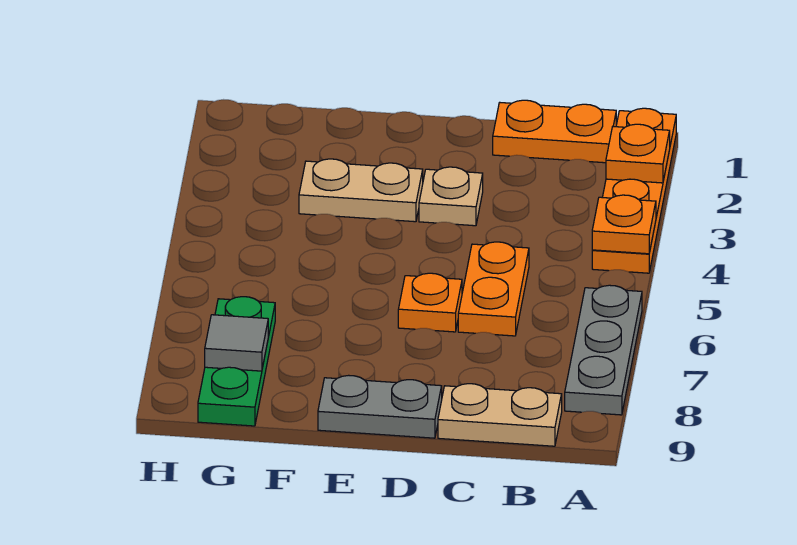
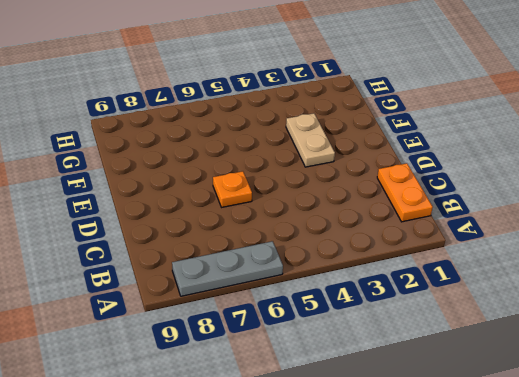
none -> orange 1x4 plate [592,108,676,273]
none -> tan 1x2 plate [438,384,562,446]
none -> orange 1x2 plate [458,242,529,336]

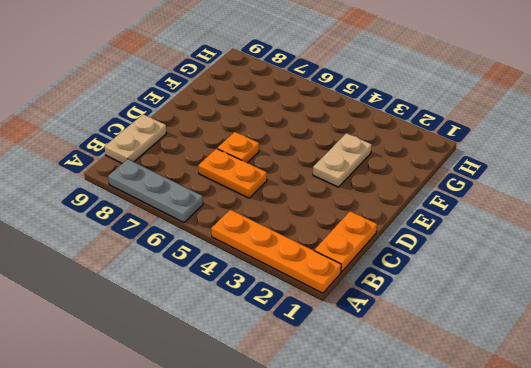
none -> tan 1x1 plate [419,167,483,226]
none -> grey 1x2 plate [318,375,442,438]
none -> green 1x3 plate [198,297,275,426]

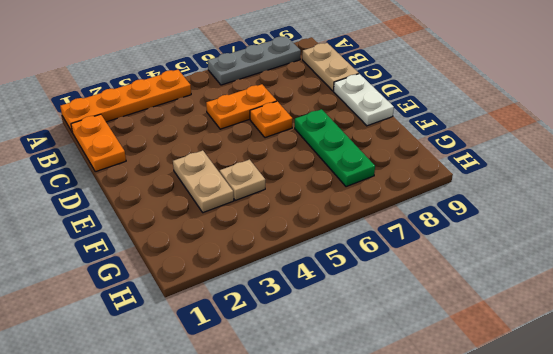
white 1x2 plate [334,74,394,126] -> grey 1x2 plate [318,375,442,438]
green 1x3 plate [295,109,375,187] -> green 1x3 plate turned to [198,297,275,426]
tan 1x1 plate [220,160,265,200] -> tan 1x1 plate moved to [419,167,483,226]
none -> orange 1x1 plate [606,124,670,183]
none -> orange 1x1 plate [592,195,656,254]
none -> grey 1x1 tile [205,315,268,371]

